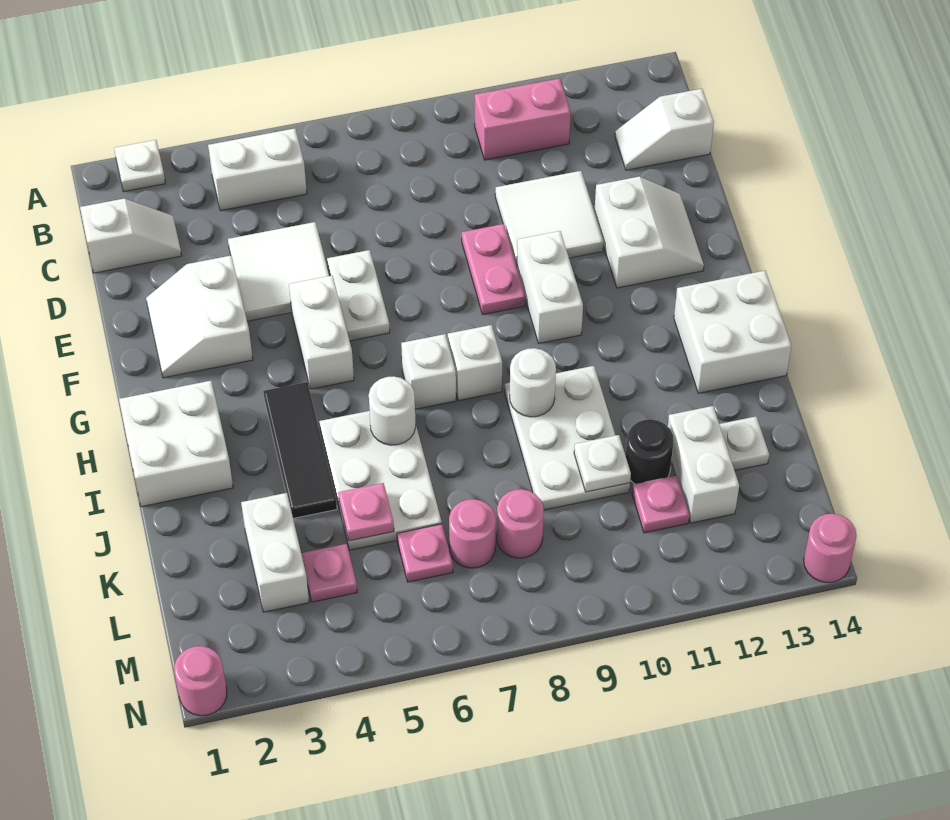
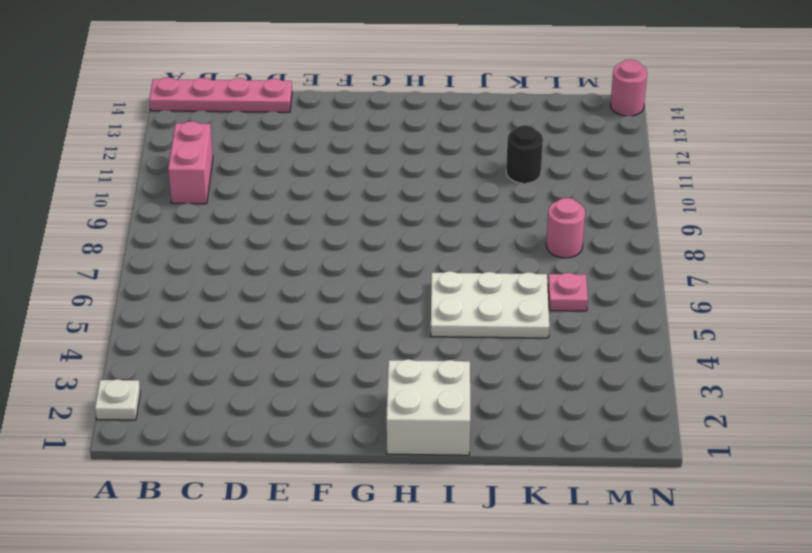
pink 1x4 plate [149,77,292,112] -> white 1x2 slope [615,89,714,170]
none -> white 1x2 brick [208,129,307,211]
none -> white 1x2 slope [80,199,182,273]
none -> white 2x2 tile [228,222,329,321]
none -> white 2x2 tile [495,171,604,266]

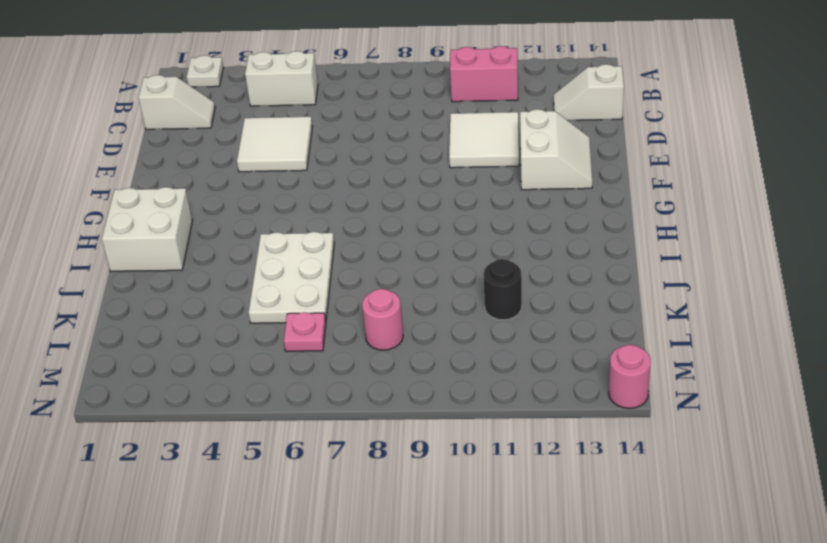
none -> white 2x2 slope [146,255,253,378]
none -> white 1x2 plate [327,250,390,341]
none -> pink 1x2 plate [462,224,525,314]
none -> white 1x2 brick [289,275,354,389]

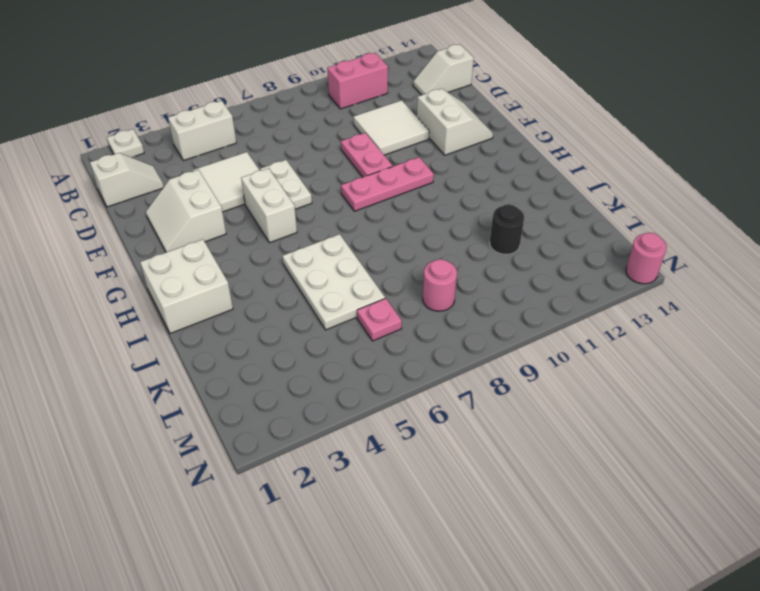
pink 1x3 plate [341,157,434,211] -> white 1x2 brick [517,231,583,343]
none -> black 1x3 tile [263,382,337,518]
none -> white 1x1 brick [401,334,456,409]
none -> white 1x1 brick [448,325,502,400]
none -> white 2x2 brick [674,271,791,393]

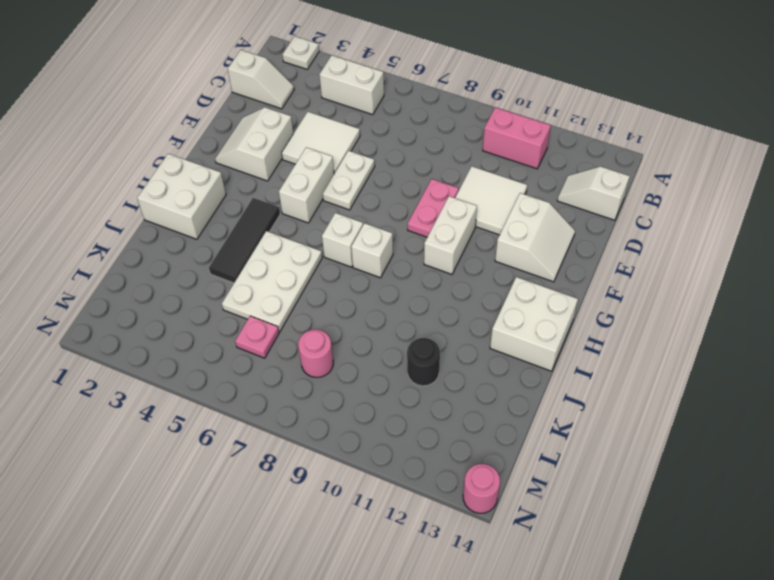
none -> white 2x3 plate [505,366,630,510]
none -> white 1x2 brick [241,493,309,612]
none -> white 1x2 brick [668,406,739,523]
none -> white 1x1 plate [719,417,769,471]

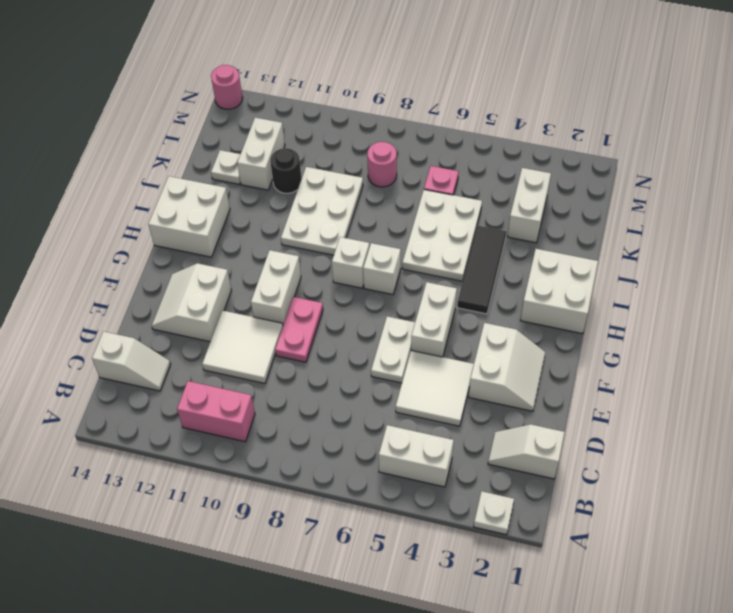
none -> pink 1x1 plate [301,544,357,602]
none -> pink 1x1 round brick [449,499,496,568]
none -> pink 1x1 plate [632,476,689,533]
none -> pink 1x1 round brick [174,646,227,716]

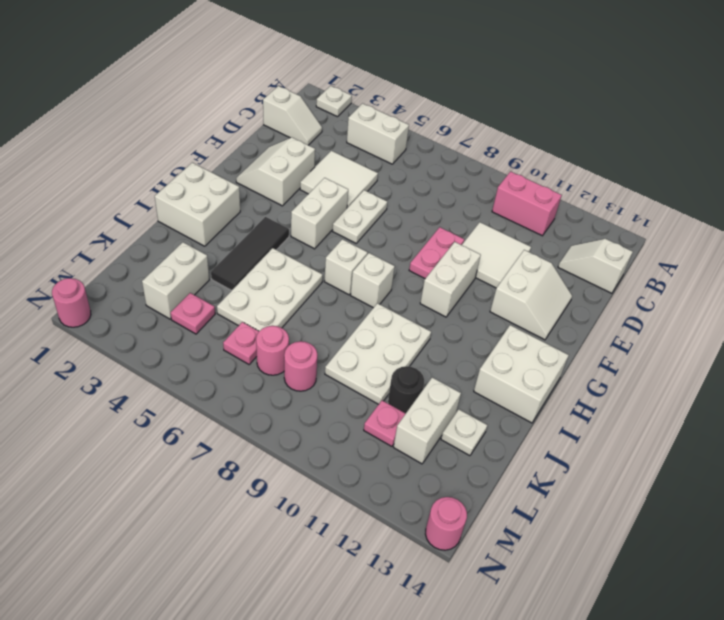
none -> white 1x1 round brick [369,376,416,445]
none -> white 1x1 round brick [510,348,556,417]
none -> pink 1x1 plate [338,483,394,541]
none -> white 1x1 plate [574,435,631,492]

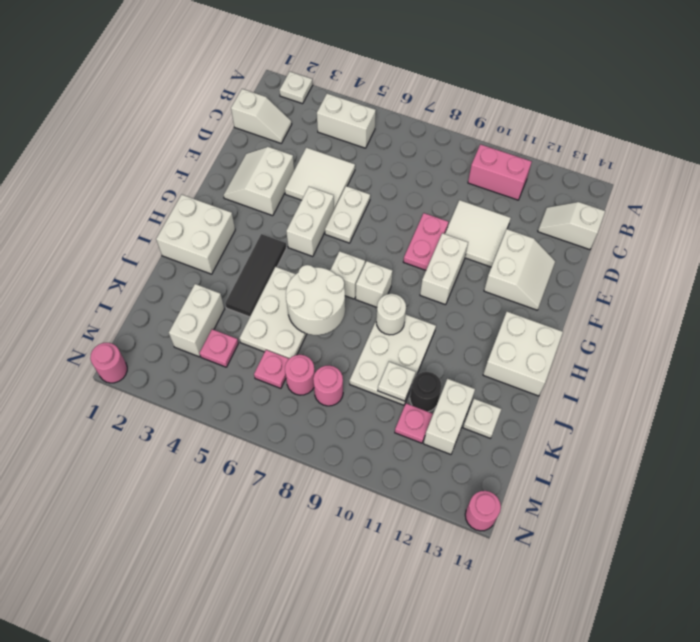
white 2x2 round brick [286,265,345,335] -> white 1x1 round brick [369,376,416,445]
none -> pink 1x1 plate [338,483,394,541]

